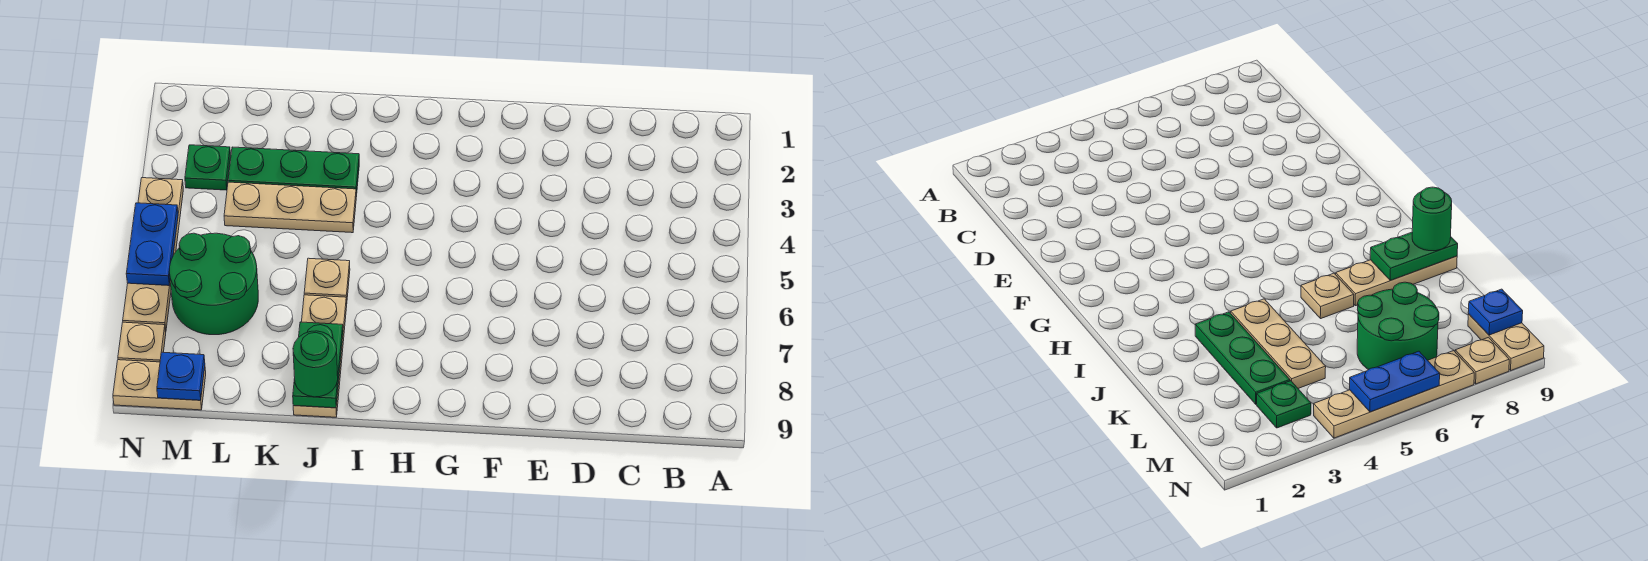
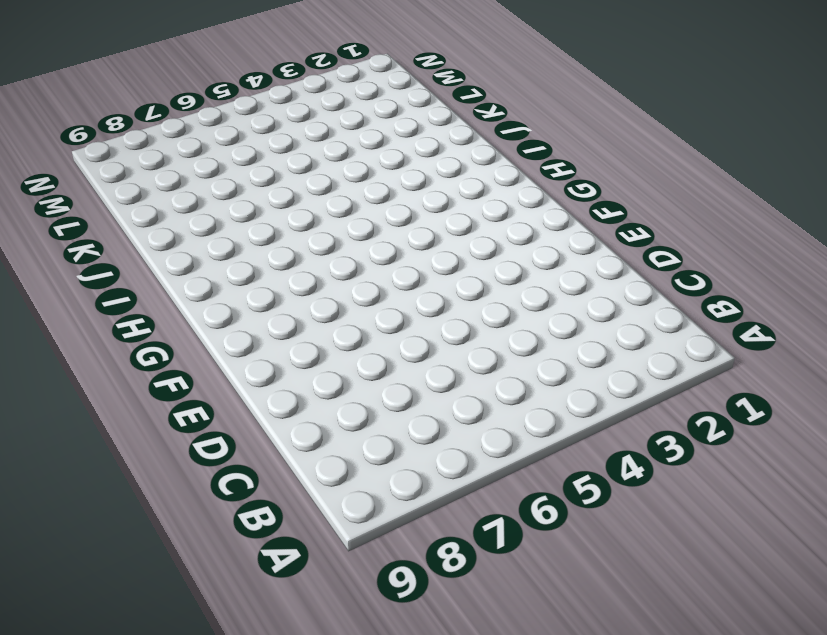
none -> green 1x3 plate [228,147,359,197]
none -> tan 1x3 plate [224,182,356,233]
none -> tan 1x1 plate [304,258,350,304]

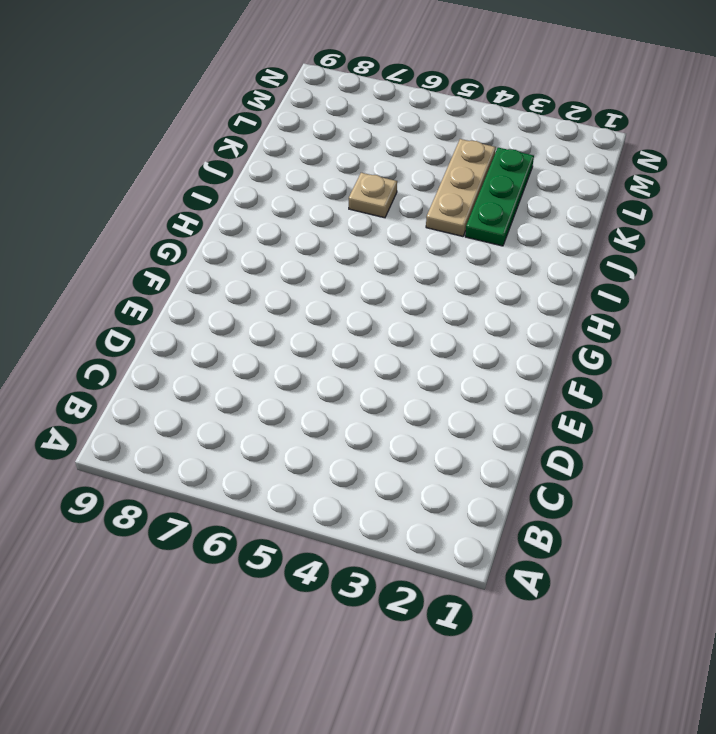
none -> tan 1x3 plate [293,295,347,417]
none -> green 2x2 round brick [169,233,258,335]
none -> green 1x1 plate [185,145,231,190]

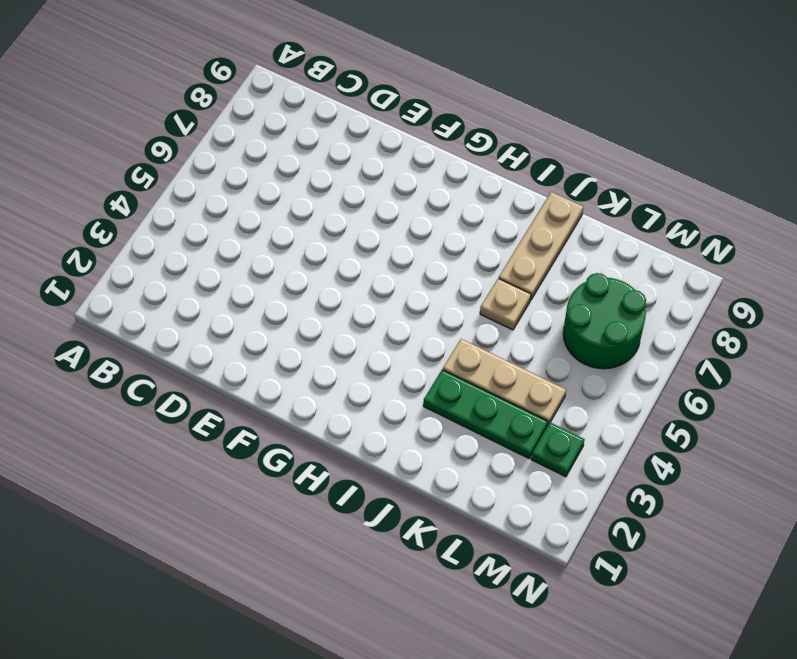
none -> tan 1x2 plate [113,360,206,410]
none -> tan 1x4 plate [123,178,183,332]
none -> tan 1x1 plate [118,322,166,362]

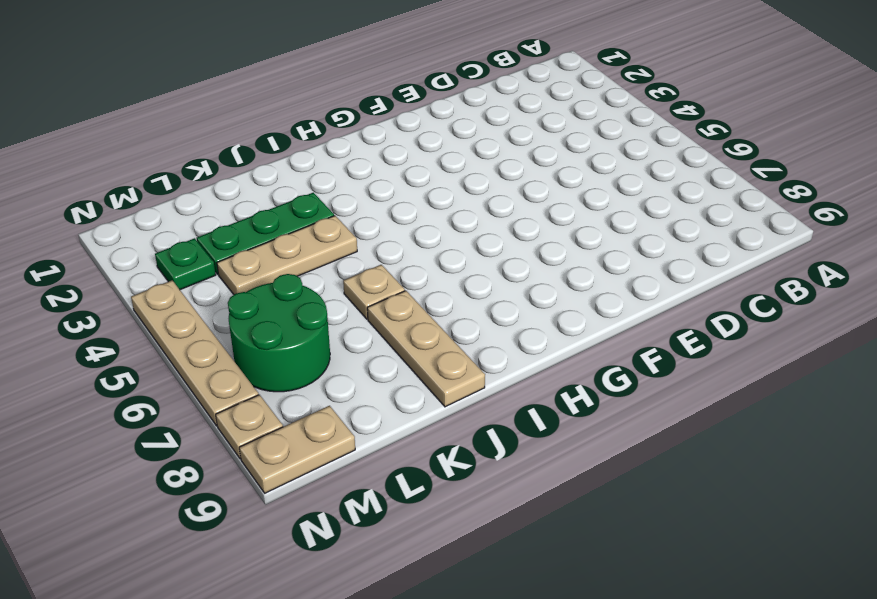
none -> green 1x2 plate [293,322,343,408]
none -> blue 1x1 plate [157,352,205,400]
none -> blue 1x2 plate [126,203,178,286]

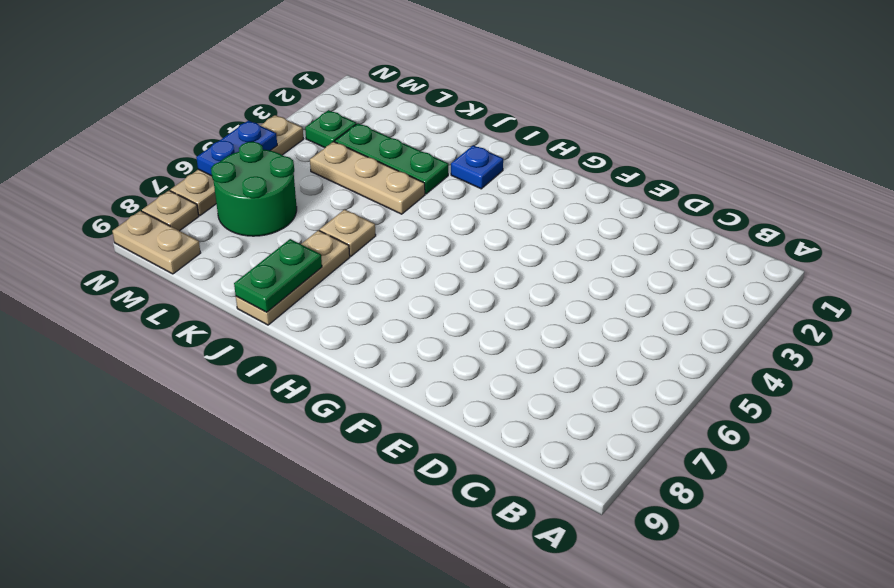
blue 1x1 plate [451,145,503,189] -> blue 1x1 plate moved to [157,352,205,400]
none -> green 1x1 round brick [293,331,338,397]

